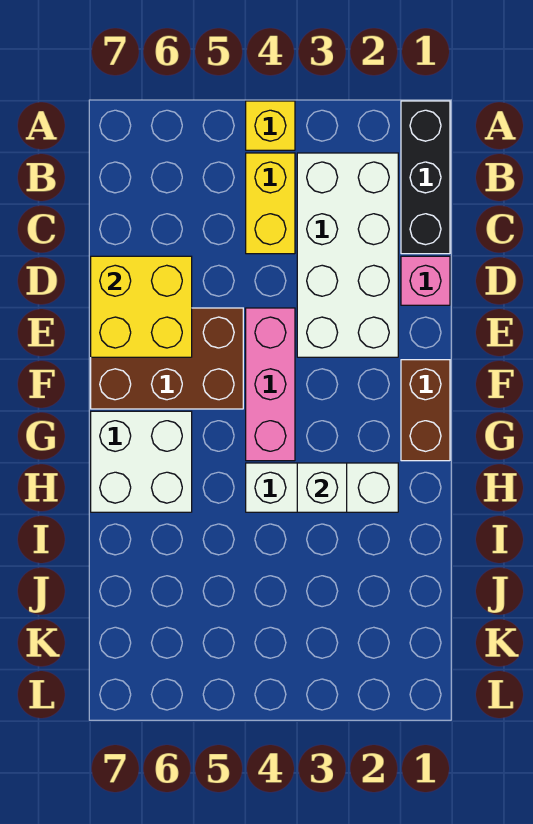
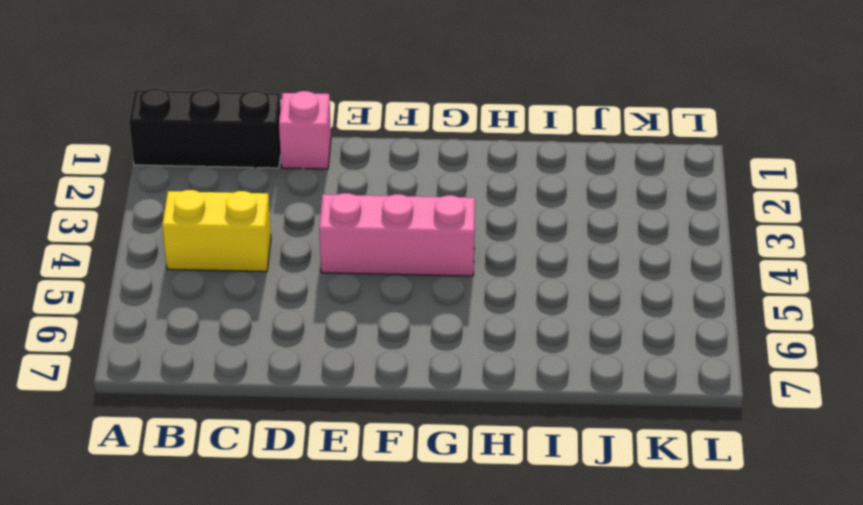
none -> yellow 1x1 brick [246,101,295,150]
none -> white 2x4 brick [297,153,398,357]
none -> brown 2x3 brick [91,308,243,409]

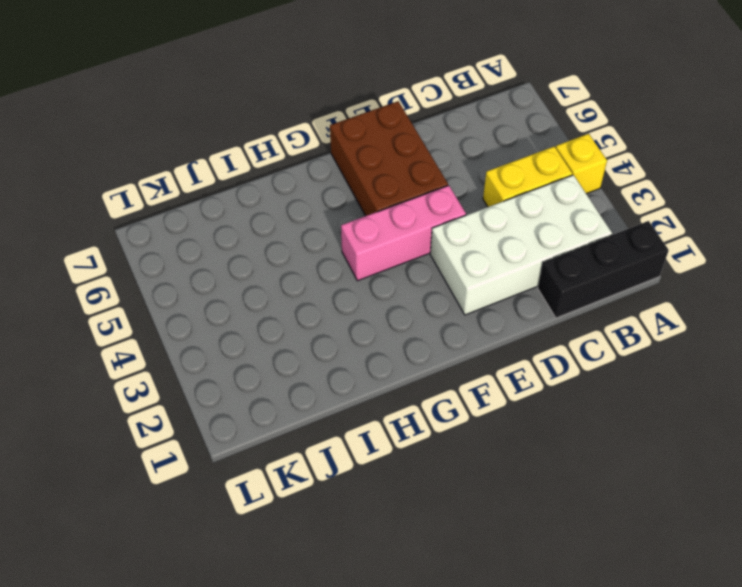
none -> pink 1x1 brick [401,256,450,305]
none -> brown 1x2 brick [401,360,450,461]
none -> white 2x2 brick [91,411,192,512]

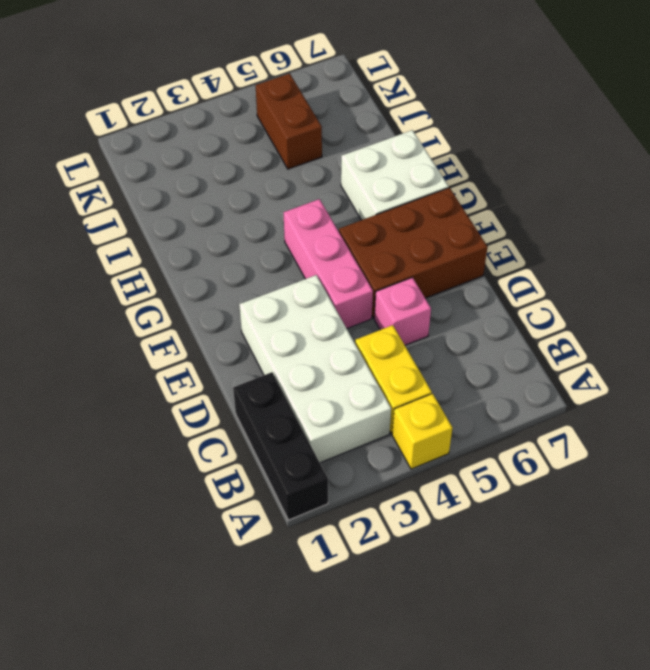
pink 1x1 brick [374,277,431,345] -> pink 1x1 brick moved to [401,256,450,305]
brown 1x2 brick [256,73,322,169] -> brown 1x2 brick moved to [401,360,450,461]
none -> white 1x3 brick [246,463,398,512]
none -> yellow 2x2 brick [91,256,192,357]
none -> white 1x1 brick [297,463,347,512]

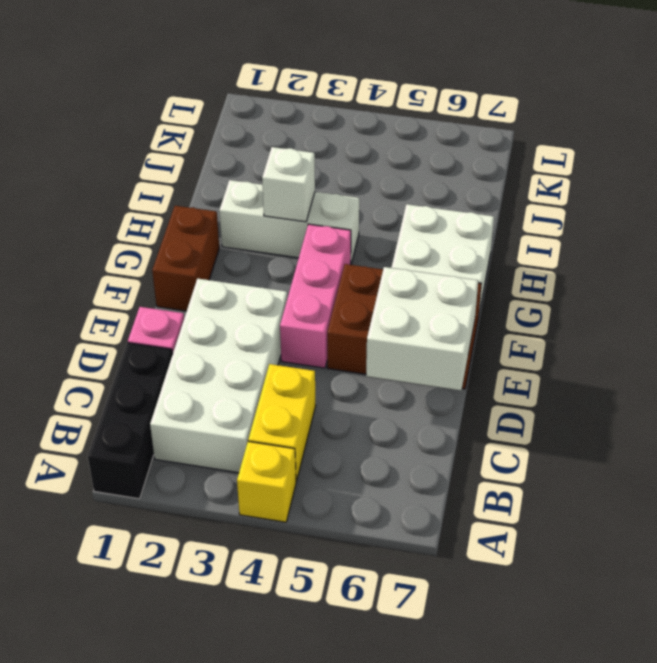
white 2x2 brick [366,267,478,390] -> yellow 2x2 brick [91,256,192,357]

